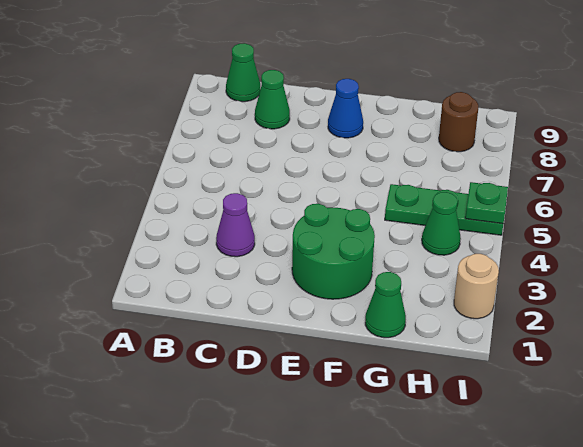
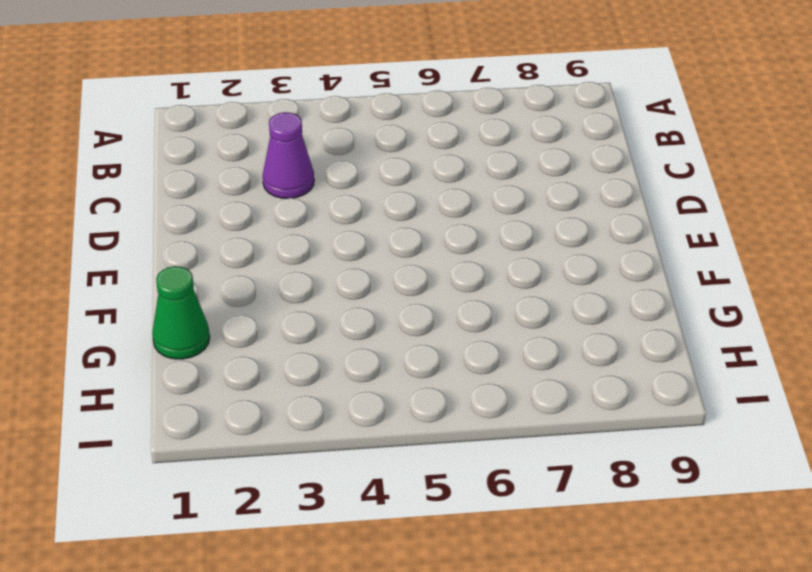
none -> green 1x1 cone [226,43,260,102]
none -> green 1x1 cone [255,70,290,129]

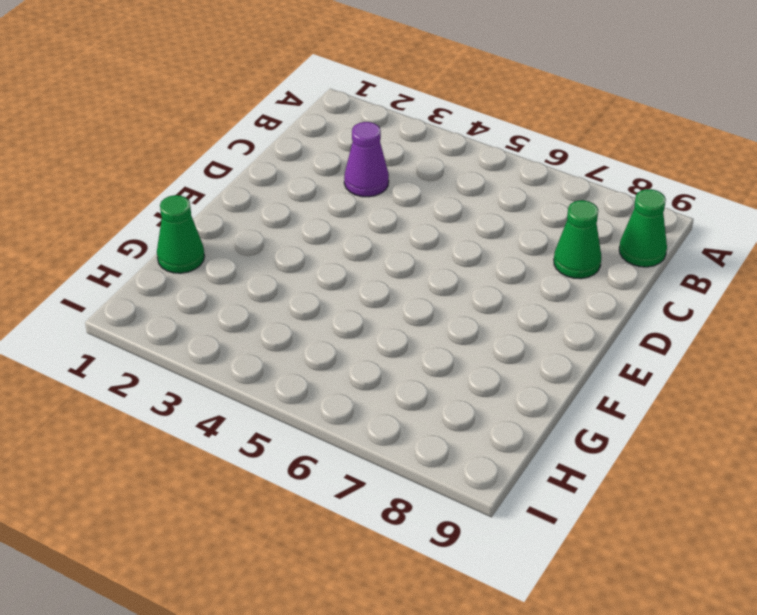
none -> green 2x2 round brick [292,204,375,299]
none -> blue 1x1 cone [328,79,363,138]

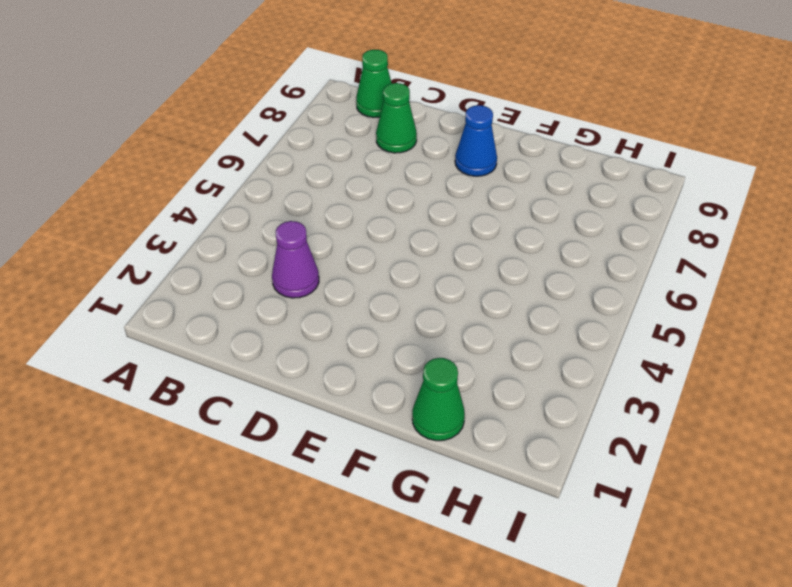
none -> green 2x2 round brick [292,204,375,299]
none -> green 1x3 plate [385,184,503,235]

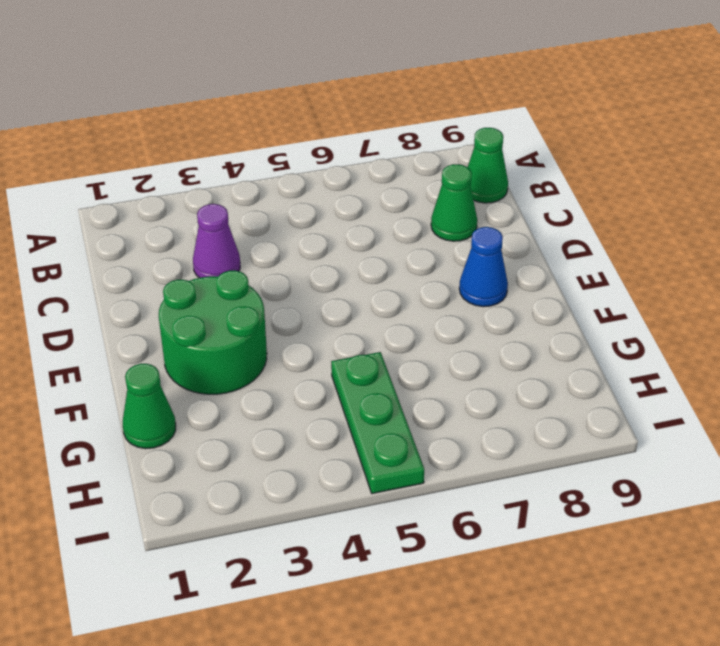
none -> green 1x1 cone [422,192,461,255]
none -> brown 1x1 round brick [439,92,478,152]

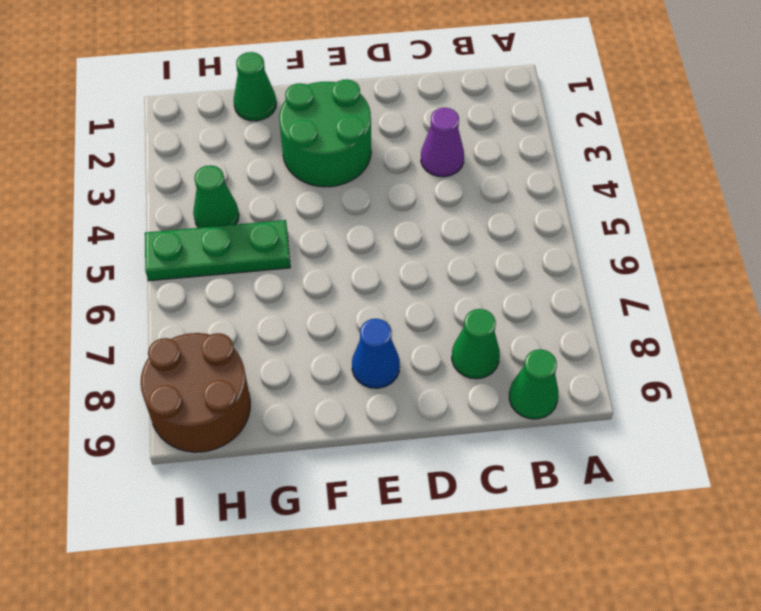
brown 2x2 round brick [141,333,250,452] -> brown 1x1 round brick [439,92,478,152]
none -> tan 1x1 round brick [454,254,499,319]
none -> green 1x1 plate [465,182,508,224]

